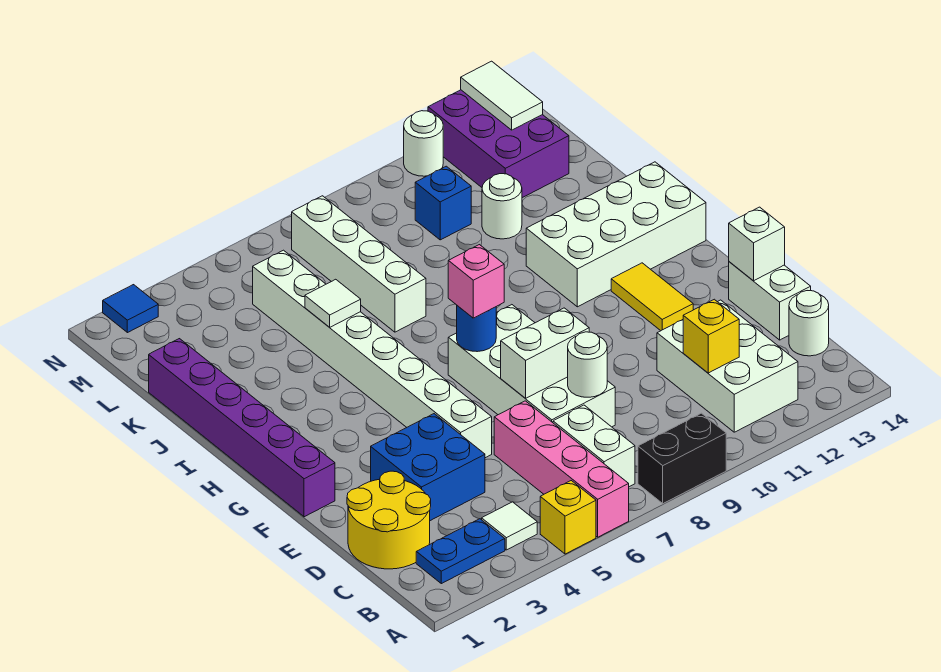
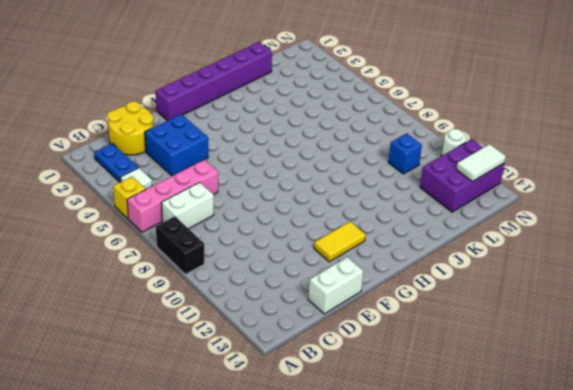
none -> white 2x3 brick [657,300,798,432]
none -> white 1x1 round brick [789,291,829,356]
none -> white 2x4 brick [448,305,615,427]
none -> white 1x8 brick [253,250,492,458]

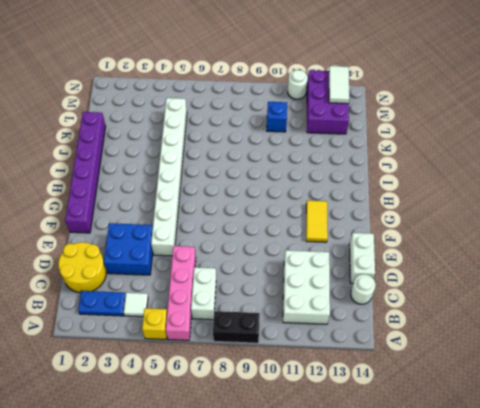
none -> white 2x4 brick [448,305,615,427]
none -> white 2x4 brick [526,162,706,307]
none -> white 1x4 brick [292,196,426,332]
none -> white 1x1 round brick [482,174,522,239]

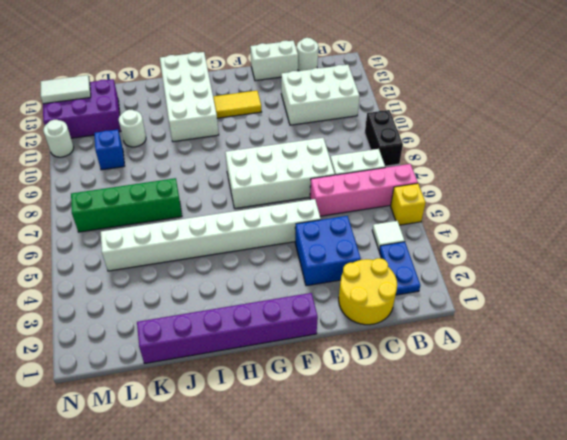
green 1x4 brick [71,178,182,232] -> white 1x4 brick [292,196,426,332]
none -> blue 1x1 tile [103,285,158,333]
none -> yellow 1x1 brick [683,299,739,373]
none -> white 1x1 round brick [568,332,607,397]
none -> white 1x2 brick [501,308,589,398]

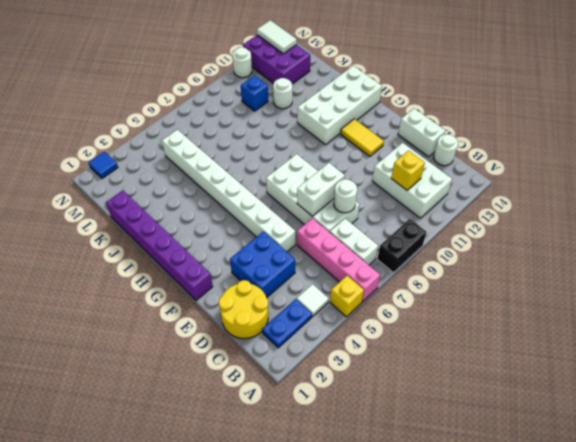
none -> white 1x4 brick [292,196,426,332]
none -> white 1x1 brick [729,207,785,281]
none -> blue 1x1 round brick [457,306,496,352]
none -> white 1x1 tile [305,279,361,327]

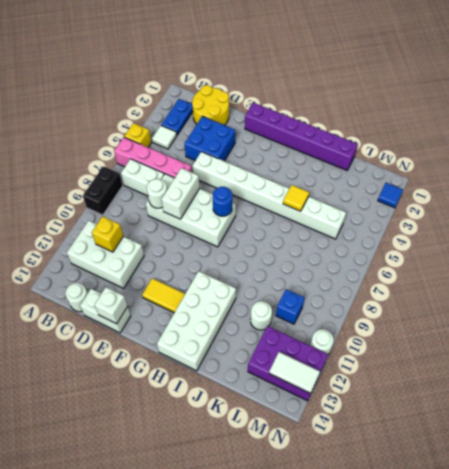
yellow 1x1 tile [283,185,309,211] -> white 1x1 tile [305,279,361,327]
none -> white 1x4 brick [292,196,426,332]
none -> pink 1x1 brick [448,245,504,318]

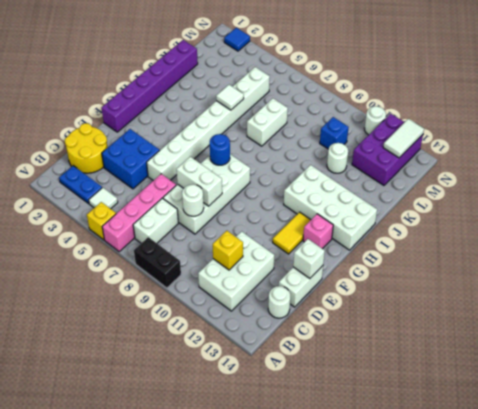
pink 1x1 brick [303,214,333,249] -> pink 1x1 brick moved to [448,245,504,318]
white 1x2 brick [247,98,288,146] -> white 1x4 brick [292,196,426,332]

